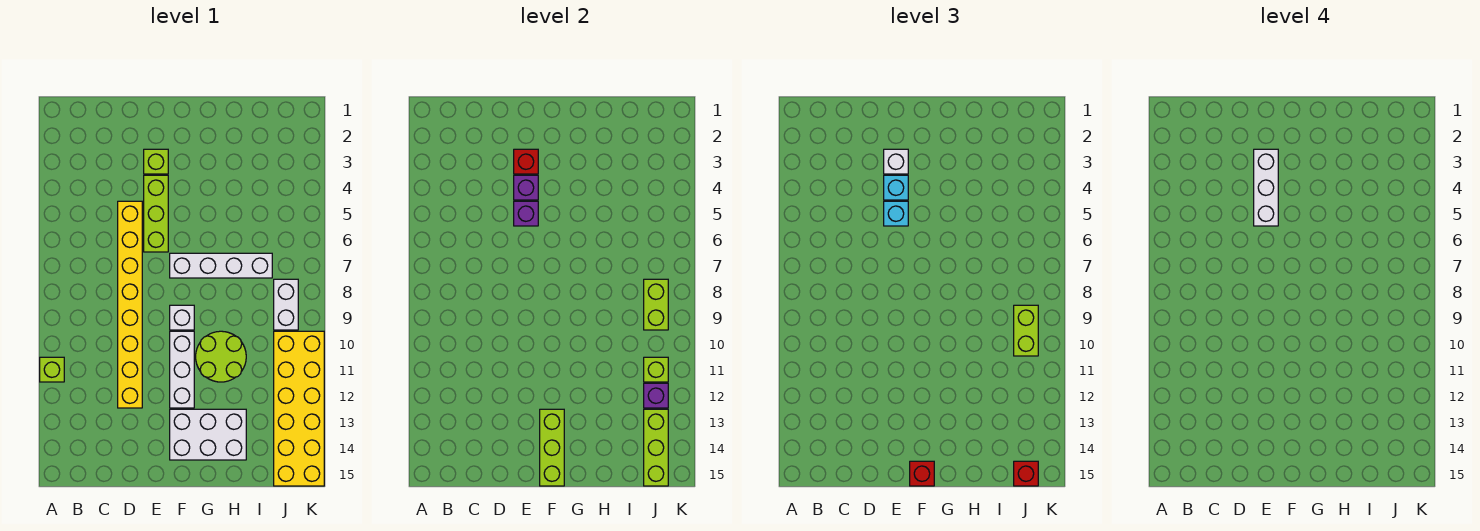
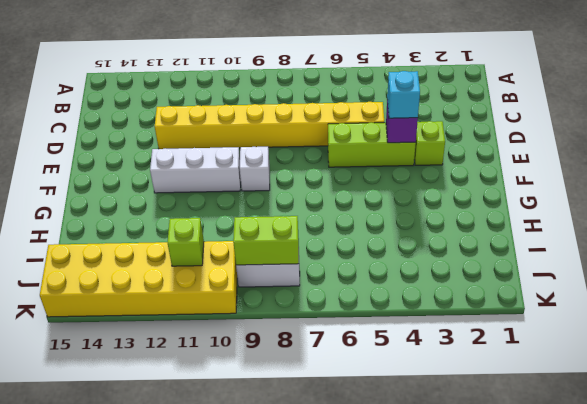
none -> lime 1x1 brick [40,357,64,382]
none -> white 1x4 brick [170,253,272,278]
none -> white 2x3 brick [170,409,246,460]

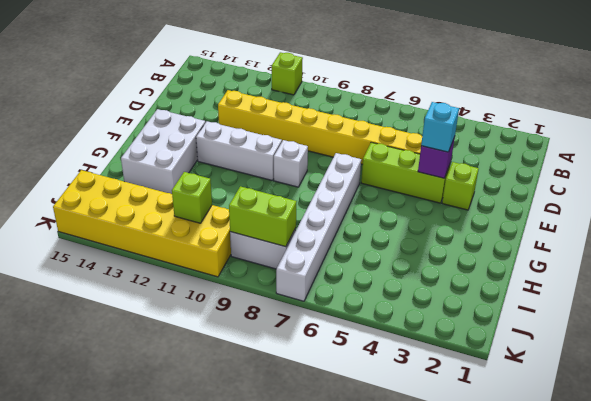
white 1x6 brick [276,153,361,301] -> white 1x4 brick [170,253,272,278]
none -> lime 2x2 round brick [196,331,246,382]
none -> red 1x1 brick [514,149,538,174]
none -> purple 1x1 brick [514,201,538,226]

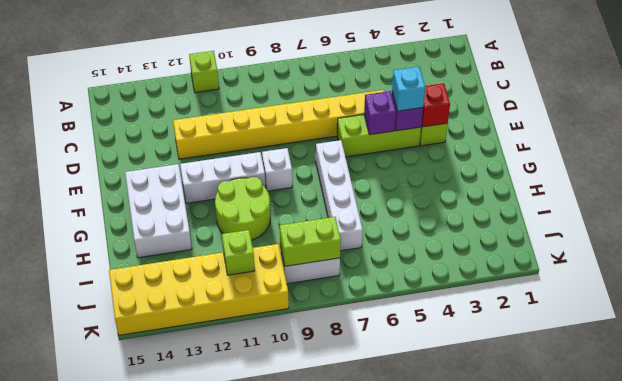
none -> lime 1x3 brick [540,409,564,486]
none -> purple 1x1 brick [644,383,668,408]
none -> lime 1x3 brick [644,409,668,486]

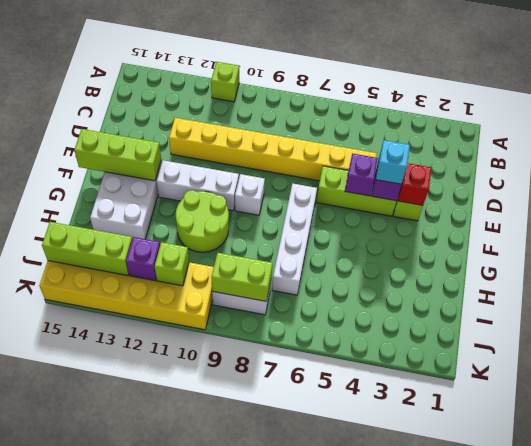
none -> white 1x1 brick [884,149,908,174]
none -> cyan 1x1 brick [884,201,908,226]
none -> red 1x1 brick [910,461,934,486]

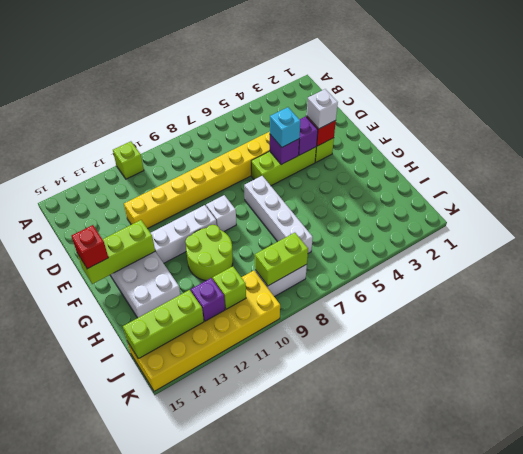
none -> cyan 1x1 brick [884,175,908,200]
none -> lime 1x2 brick [1014,305,1038,356]
none -> red 1x1 brick [1014,461,1038,486]

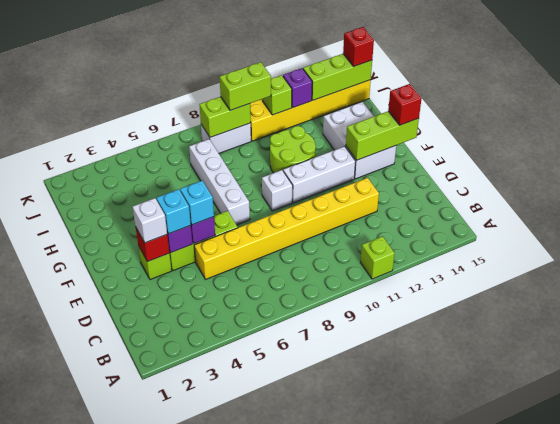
none -> white 1x3 brick [1254,149,1278,226]

